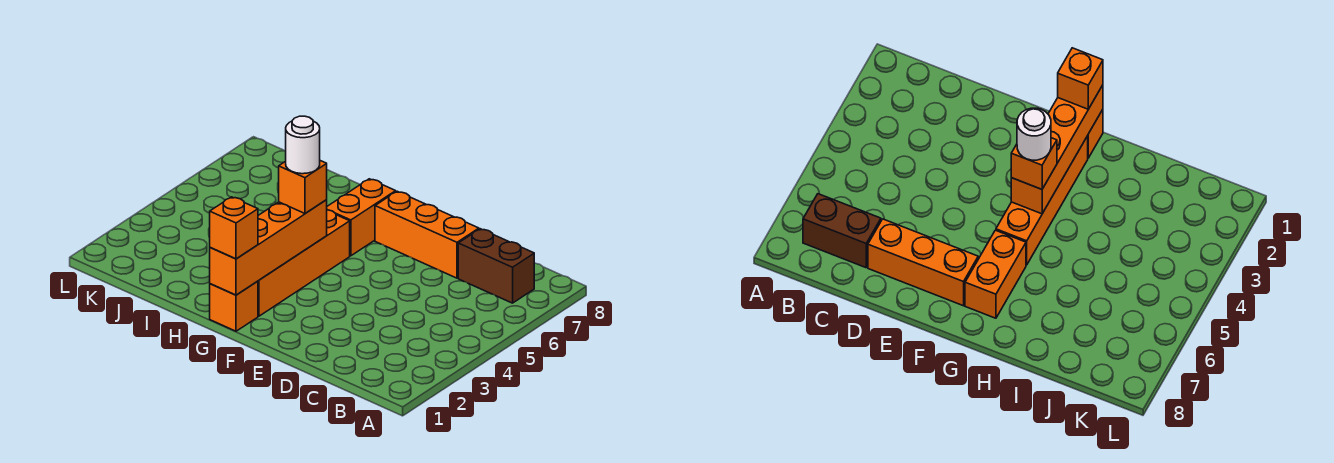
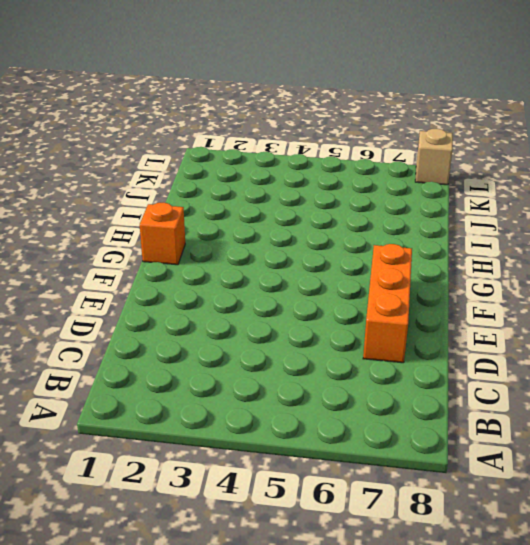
tan 1x1 brick [415,129,453,185] -> none
none -> brown 1x2 brick [458,229,534,303]
none -> orange 1x4 brick [258,210,350,316]

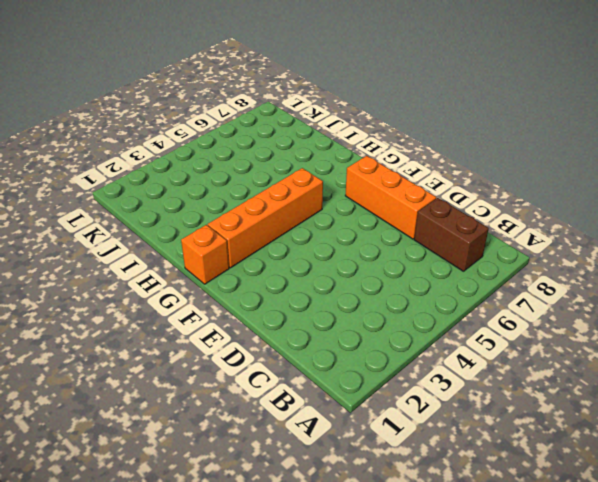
none -> orange 1x2 brick [327,179,396,256]
none -> orange 1x4 brick [210,200,327,295]

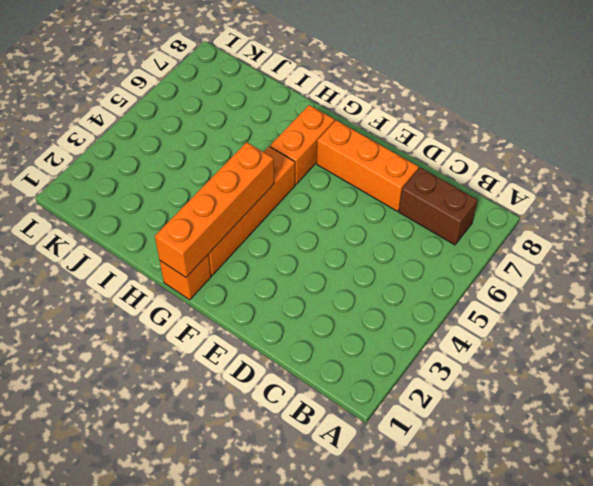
none -> orange 1x1 brick [210,197,258,259]
none -> orange 1x1 brick [279,161,327,213]

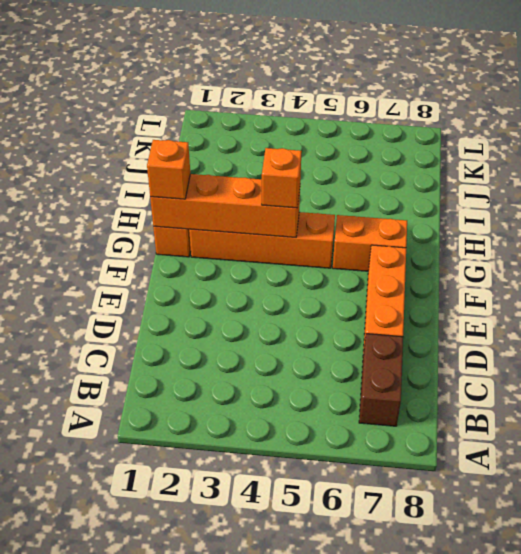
none -> white 1x1 round brick [286,116,320,174]

